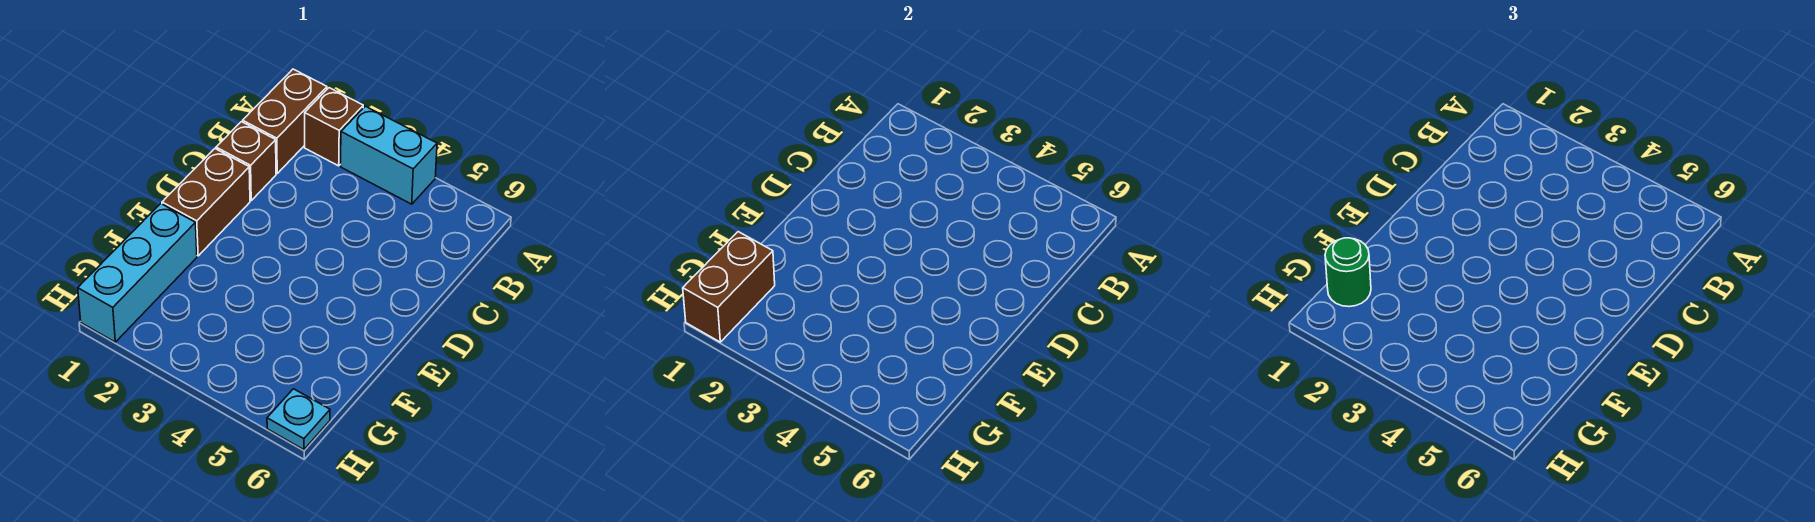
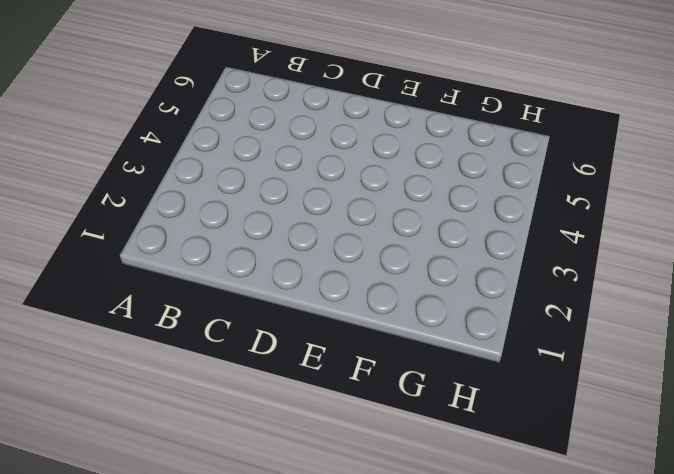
none -> brown 1x2 brick [243,69,327,173]
none -> brown 1x1 brick [305,88,363,166]

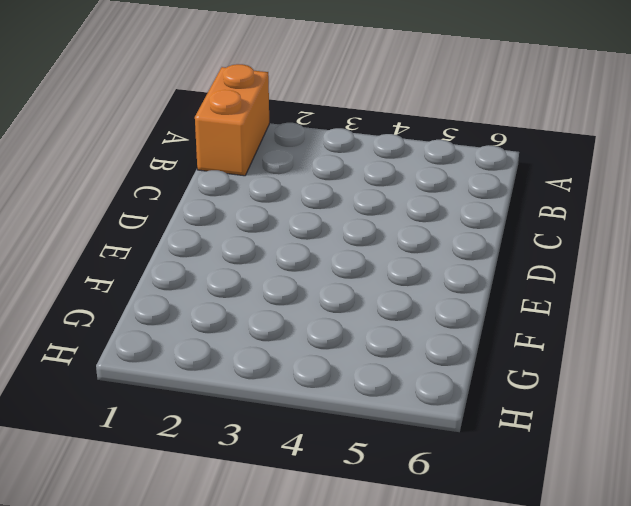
orange 1x2 brick [195,64,269,176] -> brown 1x2 brick [243,69,327,173]
none -> brown 1x1 brick [305,88,363,166]
none -> cyan 1x2 brick [341,106,437,204]

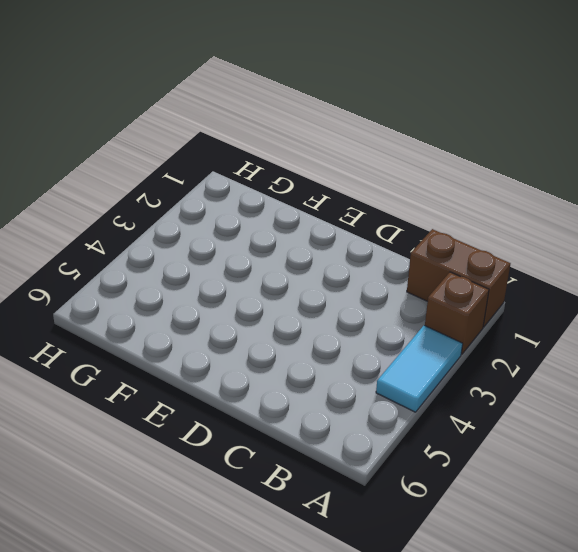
cyan 1x2 tile [376,325,463,412] -> cyan 1x2 brick [341,106,437,204]
none -> brown 1x1 brick [216,122,276,200]
none -> brown 1x2 brick [162,149,250,256]

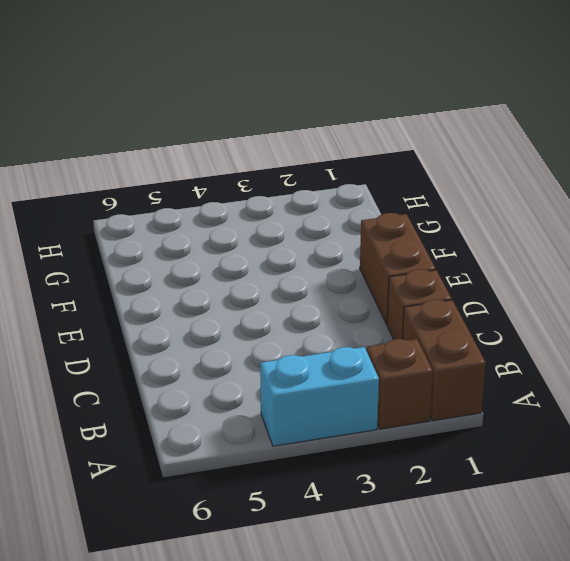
none -> cyan 1x3 brick [78,204,197,342]
none -> cyan 1x1 plate [267,389,330,450]

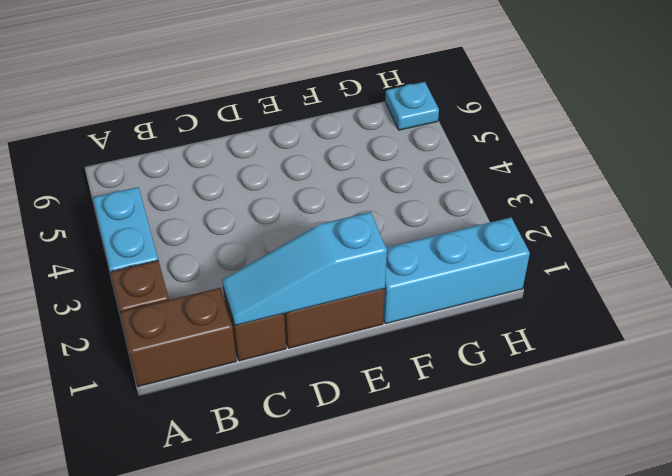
cyan 1x3 slope [222,212,387,326] -> none
none -> brown 1x2 brick [683,232,775,342]
none -> green 1x1 round brick [1325,238,1371,307]

